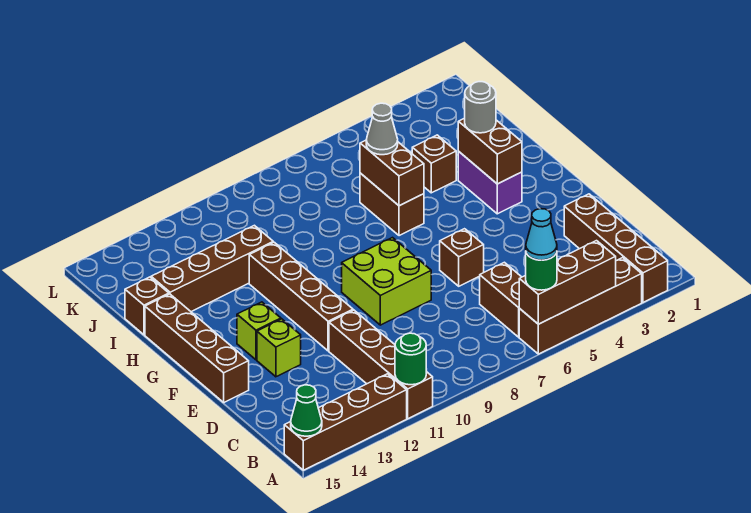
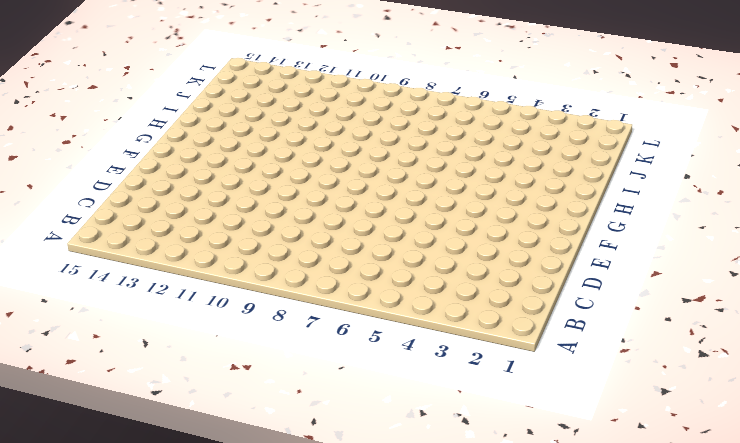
none -> brown 1x4 brick [564,194,668,302]
none -> brown 1x4 brick [519,258,642,354]
none -> brown 1x4 brick [329,310,433,419]

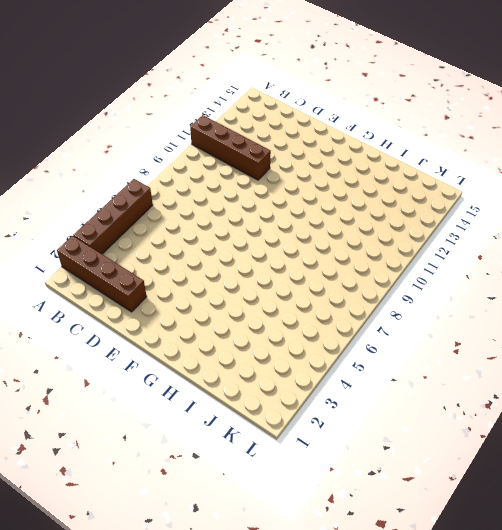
none -> brown 1x4 brick [284,374,407,470]
none -> brown 1x2 brick [480,262,521,337]
none -> brown 1x1 brick [440,229,484,286]

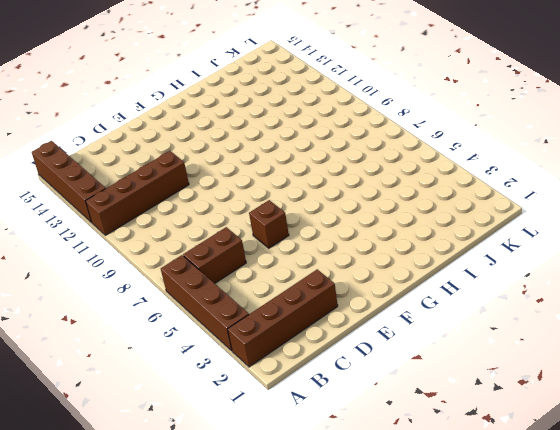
none -> lime 2x2 brick [342,238,431,325]
none -> brown 1x4 brick [249,242,353,351]
none -> lime 1x1 brick [257,319,301,377]

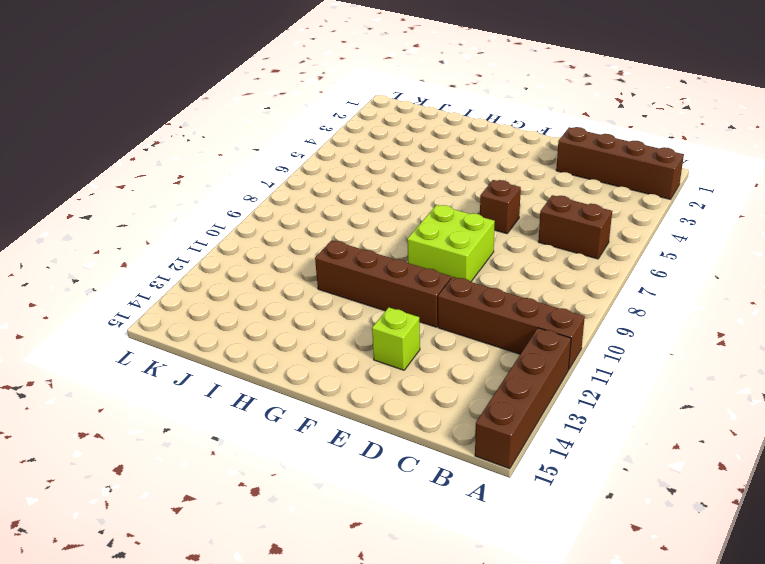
none -> brown 1x4 brick [519,258,642,354]
none -> brown 1x4 brick [145,294,249,402]
none -> lime 1x1 brick [237,302,281,360]

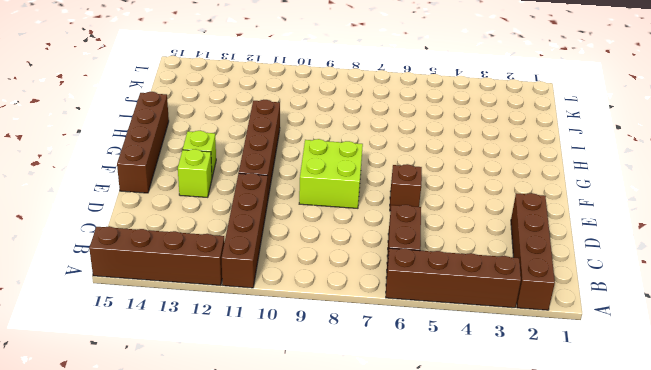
none -> purple 1x2 brick [458,152,522,214]
none -> brown 1x2 brick [360,173,424,236]
none -> brown 1x1 brick [412,135,456,193]

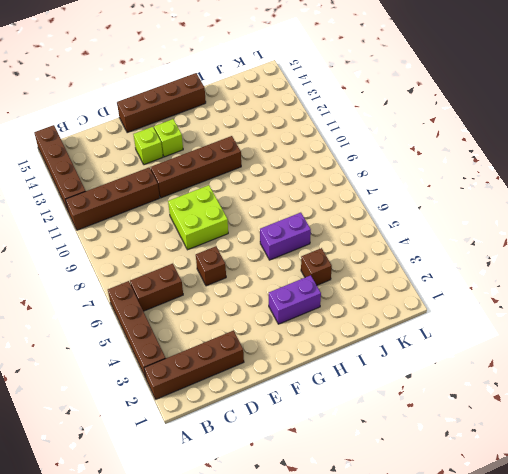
purple 1x2 brick [260,213,311,260] -> brown 1x2 brick [360,173,424,236]
none -> brown 1x4 brick [151,225,273,312]
none -> brown 1x1 brick [125,277,169,335]
none -> brown 1x3 brick [519,241,616,324]

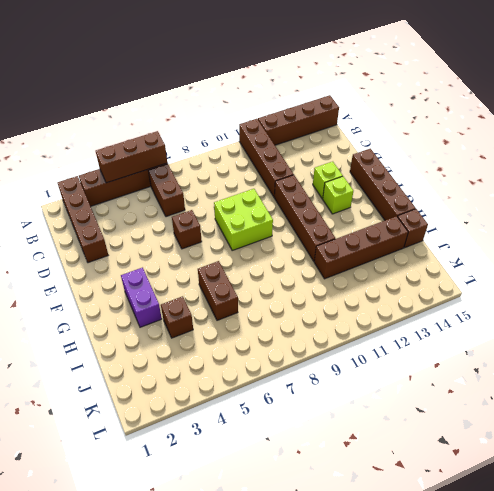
none -> green 1x1 round brick [395,333,426,385]
none -> green 1x1 cone [291,385,322,436]
none -> brown 1x2 brick [458,118,522,184]

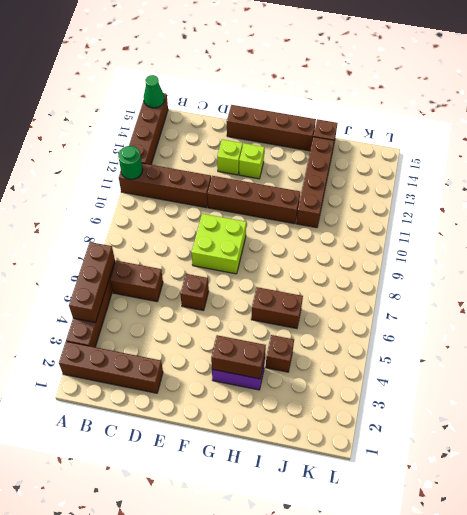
none -> brown 1x2 brick [360,140,424,206]
none -> green 1x1 round brick [526,252,557,290]
none -> grey 1x1 round brick [465,82,496,133]

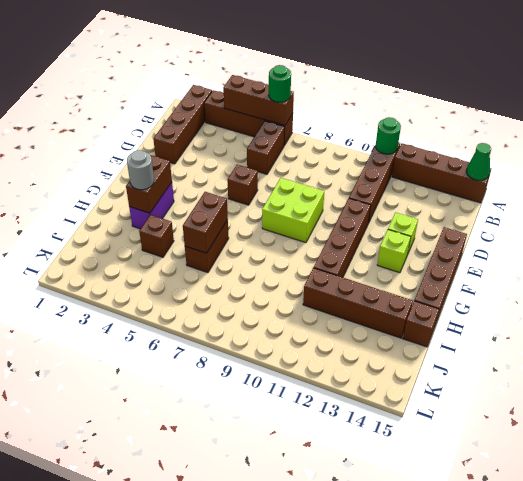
none -> grey 1x1 cone [366,103,398,155]
none -> cyan 1x1 cone [526,209,557,260]

